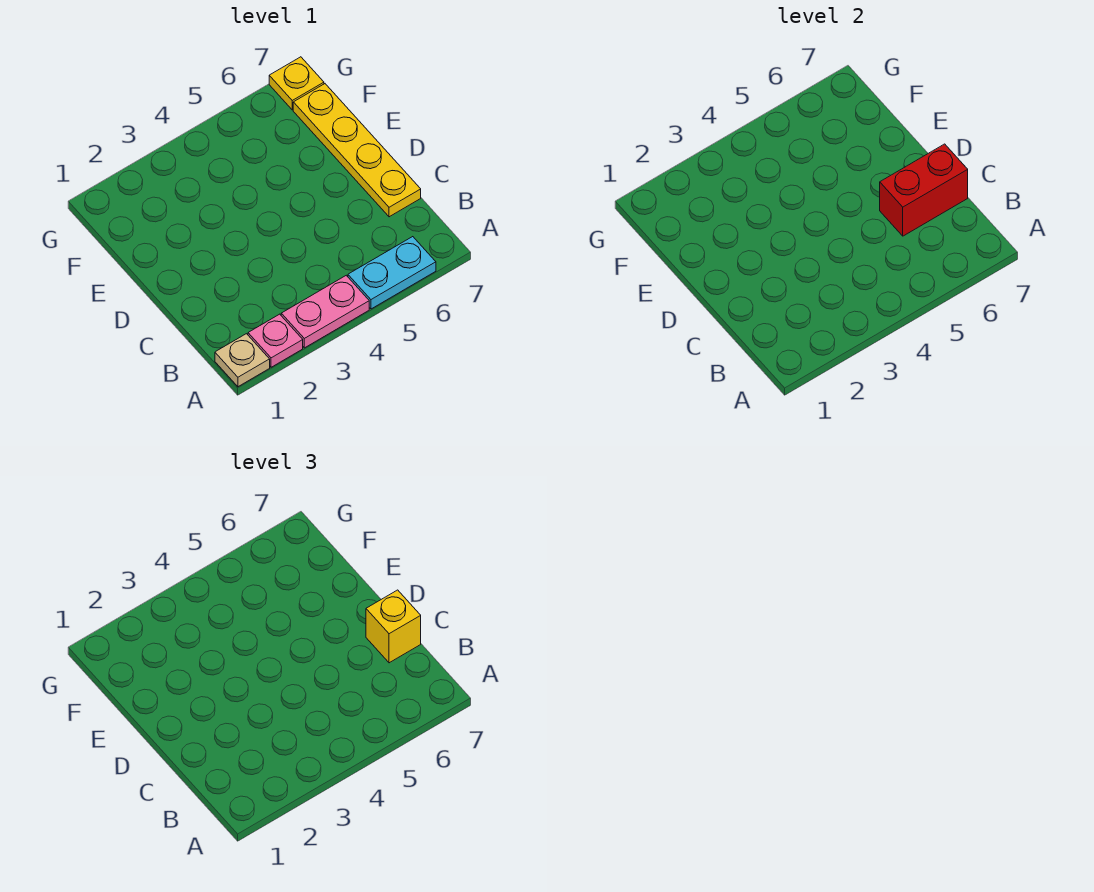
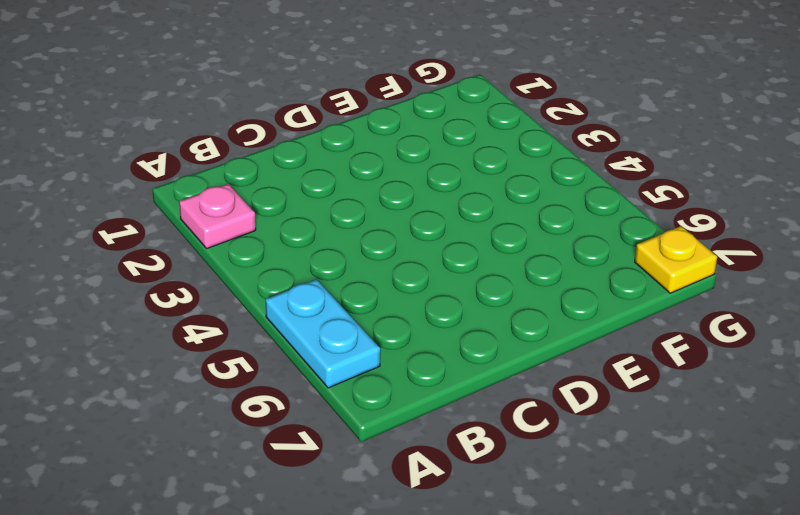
none -> tan 1x1 plate [215,334,270,387]
none -> pink 1x2 plate [281,275,369,348]

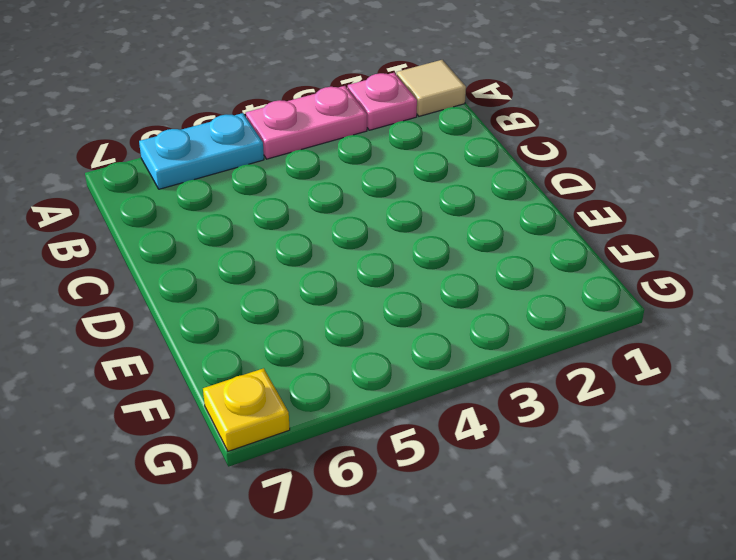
tan 1x1 tile [397,60,466,116] -> tan 1x1 plate [215,334,270,387]
none -> yellow 1x4 plate [293,84,421,217]
none -> red 1x2 brick [880,144,968,236]

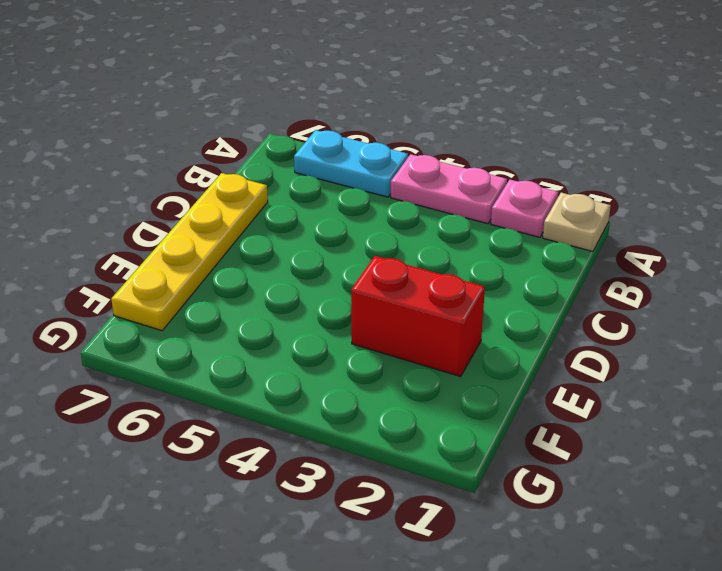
red 1x2 brick [351,256,485,376] -> red 1x2 brick moved to [880,144,968,236]
none -> yellow 1x1 plate [269,57,324,110]
none -> yellow 1x1 brick [366,590,421,663]

